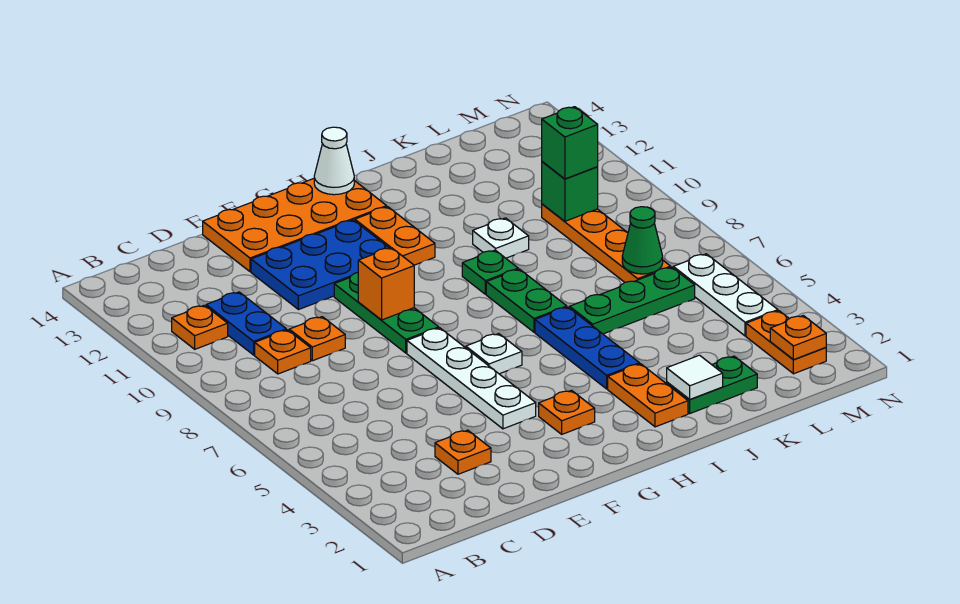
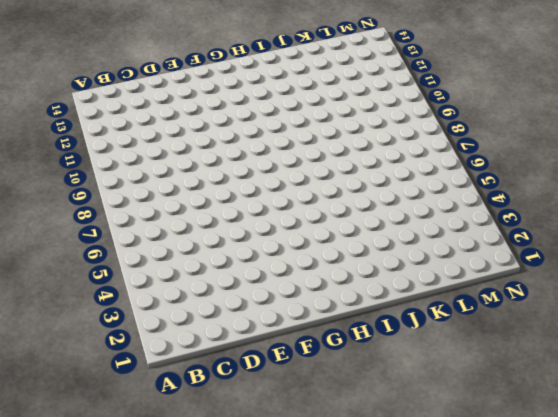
none -> orange 1x1 plate [172,305,228,349]
none -> orange 1x1 plate [255,330,311,374]
none -> blue 1x2 plate [206,292,286,355]

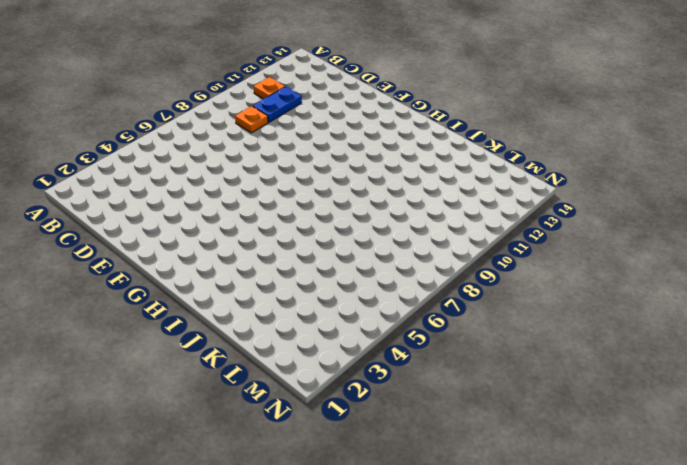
none -> orange 1x1 plate [435,430,491,474]
none -> orange 1x1 plate [289,317,345,361]
none -> blue 2x3 plate [251,220,389,310]

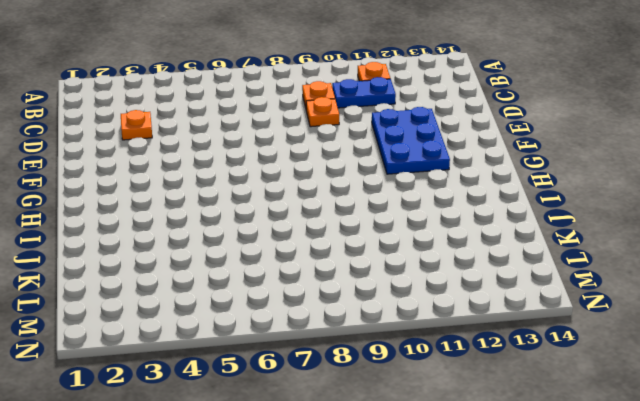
none -> orange 2x4 plate [203,179,387,272]
none -> white 1x4 plate [407,328,536,429]
none -> green 1x3 plate [334,273,439,353]

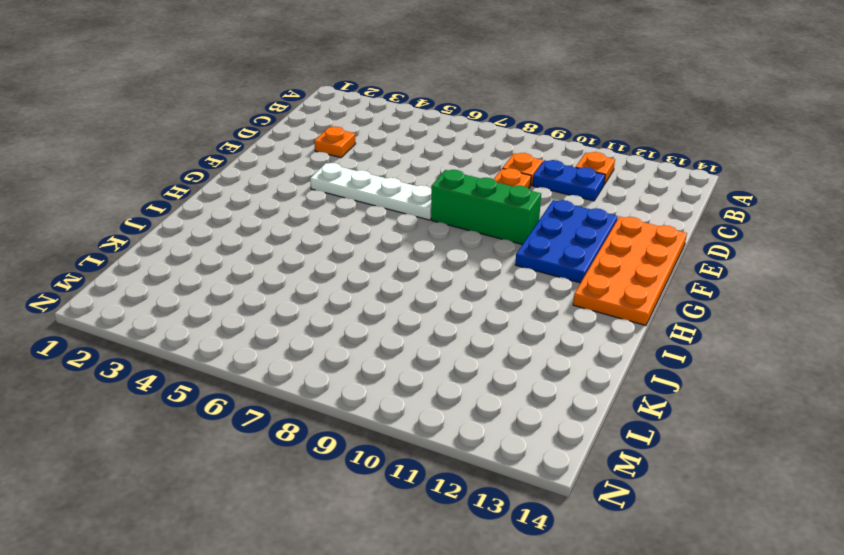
green 1x3 brick [431,170,541,244] -> green 1x3 plate [334,273,439,353]
none -> orange 1x1 plate [539,390,595,434]
none -> white 1x1 plate [466,334,522,374]
none -> orange 1x2 plate [355,207,435,265]

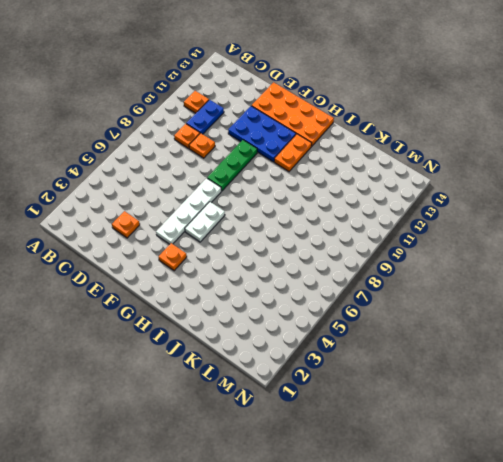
white 1x2 plate [185,202,225,242] -> white 1x1 plate [466,334,522,374]
none -> orange 1x2 plate [608,364,688,427]
none -> blue 1x3 plate [535,307,640,389]
none -> green 1x2 plate [486,269,567,332]

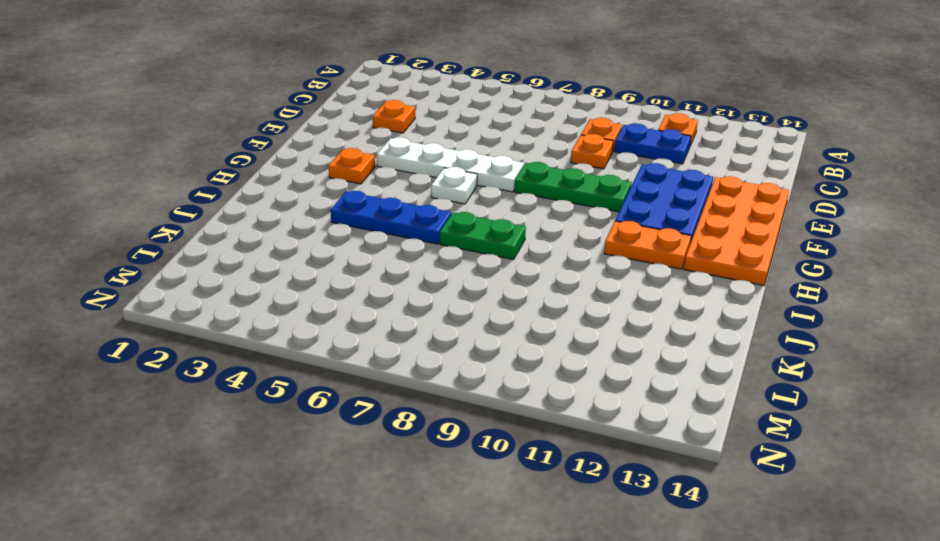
none -> orange 1x2 plate [608,364,688,427]
none -> green 1x1 plate [462,250,518,294]
none -> green 1x2 plate [667,356,757,413]

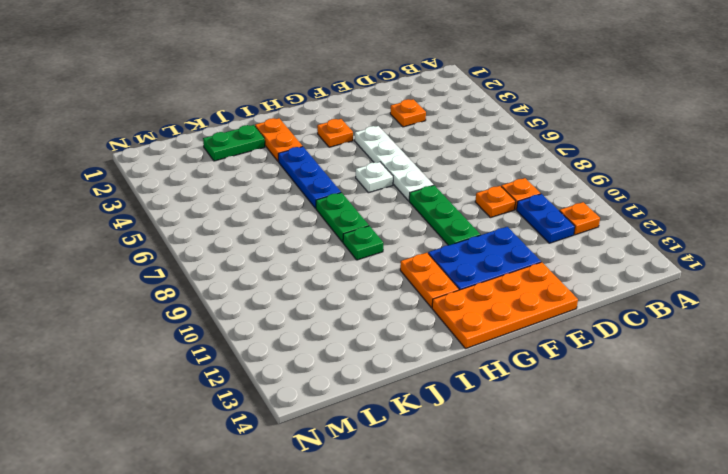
none -> green 1x3 plate [570,267,695,334]
none -> white 1x1 plate [473,218,529,258]
none -> orange 1x4 plate [542,204,671,282]

